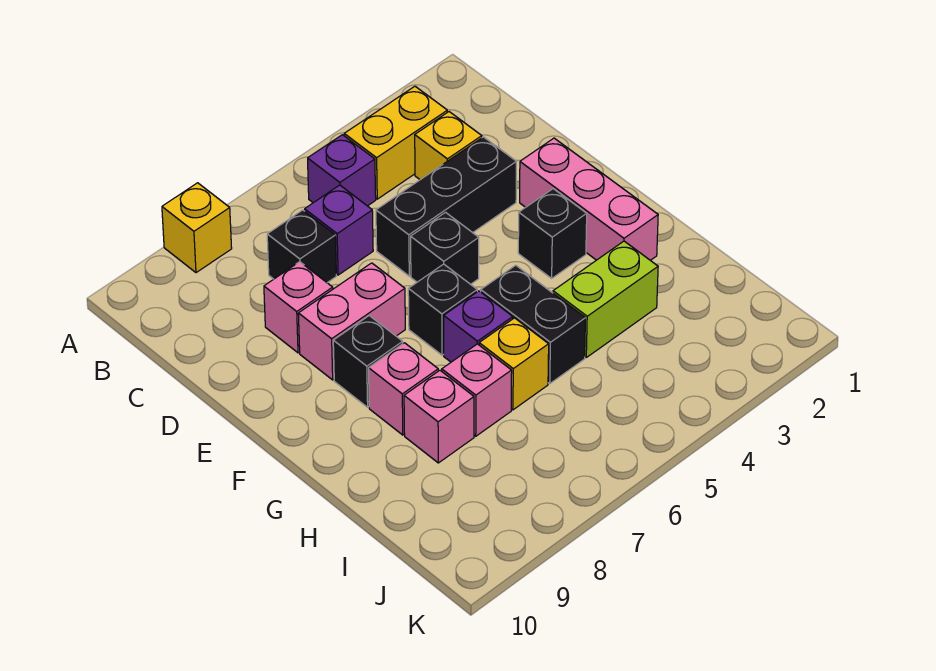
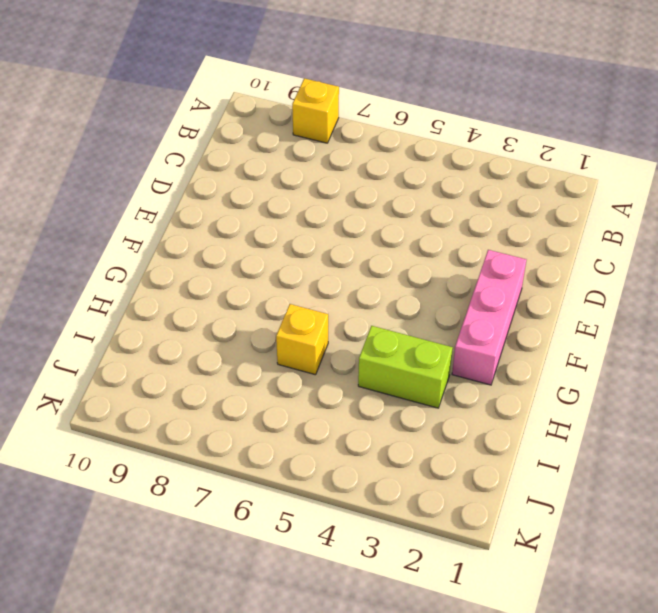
none -> yellow 1x2 brick [344,86,447,199]
none -> purple 1x1 brick [308,135,376,206]
none -> yellow 1x1 brick [415,112,482,180]

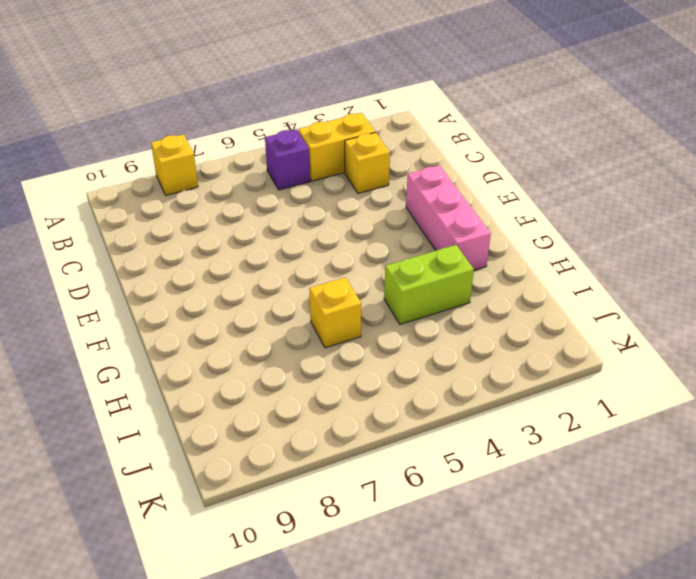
none -> purple 1x1 brick [305,185,373,275]
none -> black 1x1 brick [267,210,336,283]
none -> black 1x3 brick [376,137,516,276]

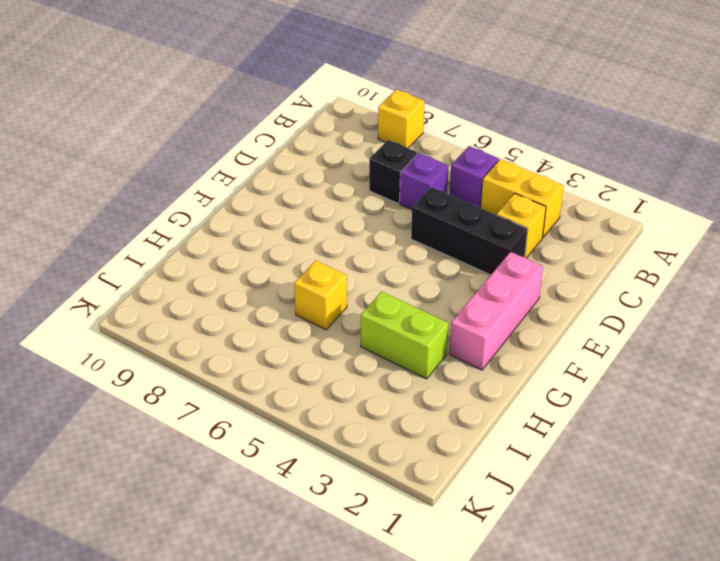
none -> pink 1x1 brick [264,262,333,353]
none -> black 1x1 brick [411,212,479,284]
none -> pink 1x2 brick [298,263,405,380]

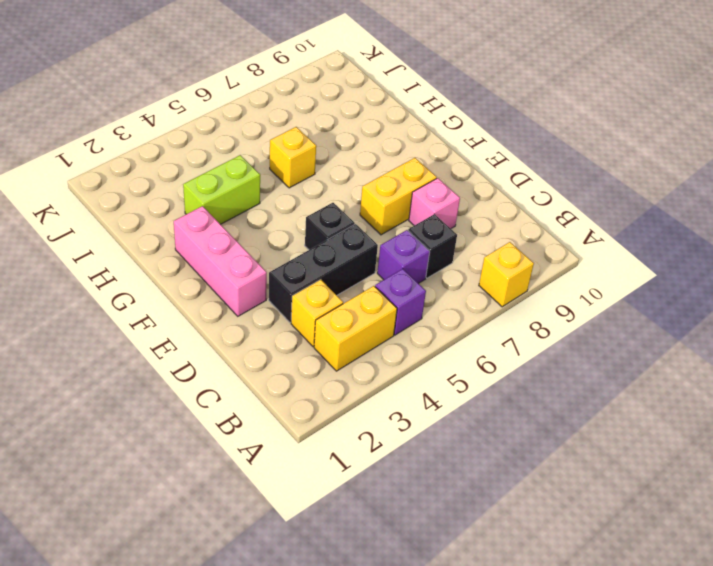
yellow 1x2 brick [360,158,437,235] -> pink 1x2 brick [298,263,405,380]
none -> black 1x1 brick [518,189,587,278]
none -> black 1x1 brick [408,264,477,355]
none -> black 1x1 brick [333,316,403,407]

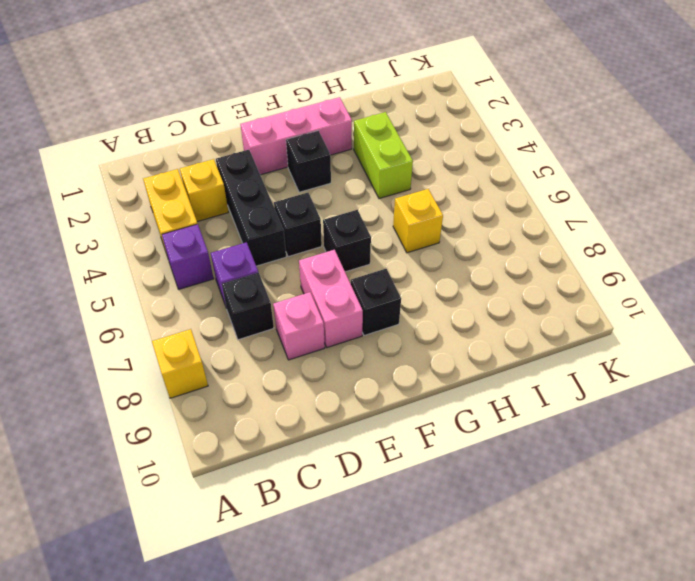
none -> black 1x2 brick [481,265,585,383]
none -> purple 1x1 brick [444,291,513,362]
none -> pink 1x1 brick [369,343,438,435]

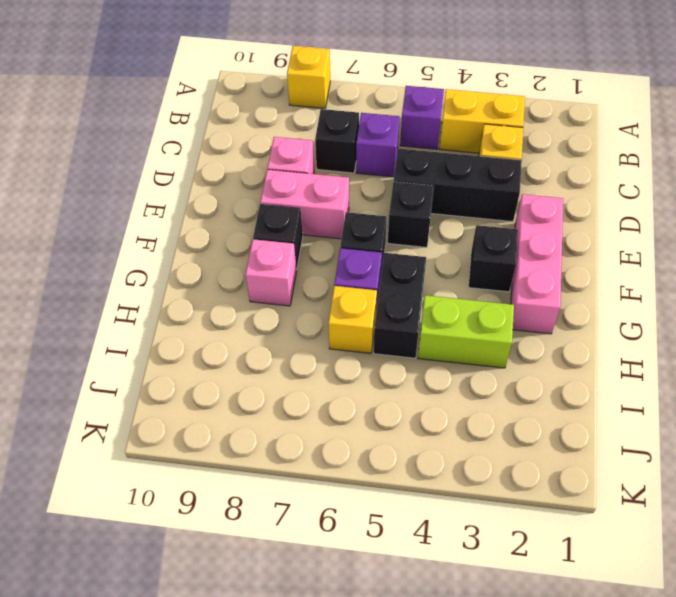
none -> pink 1x1 brick [442,344,512,436]
none -> pink 1x1 brick [404,370,474,463]

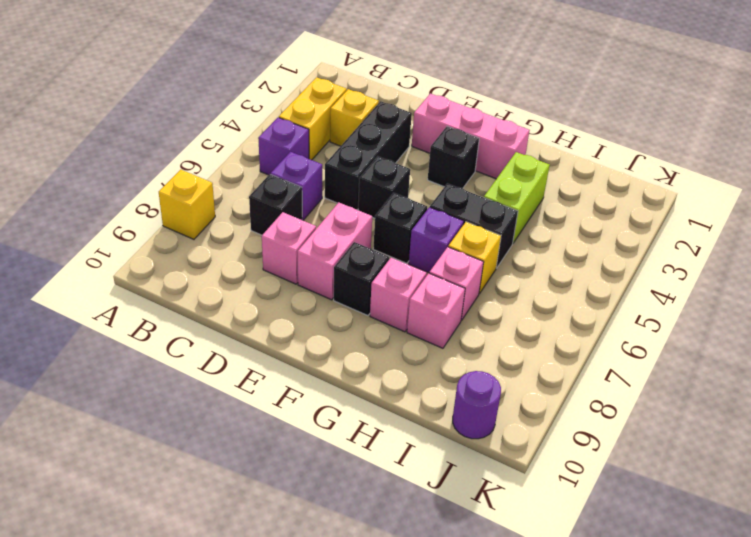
purple 1x1 round brick [453,371,501,439] -> none

